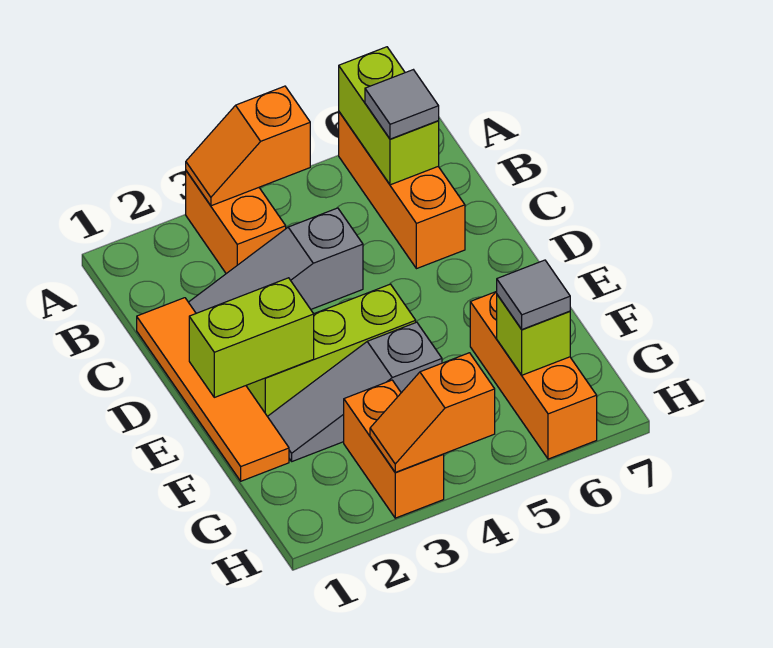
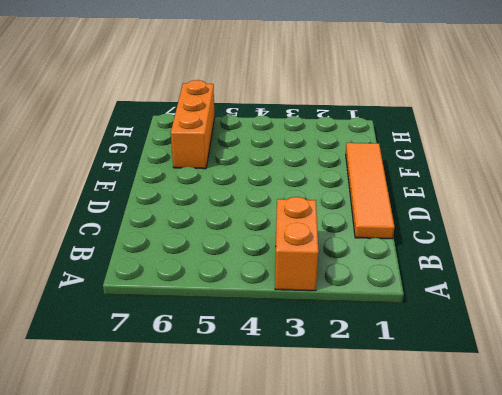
none -> orange 1x3 brick [339,112,465,269]
none -> grey 1x3 slope [189,208,363,313]
none -> lime 1x3 brick [246,284,416,416]

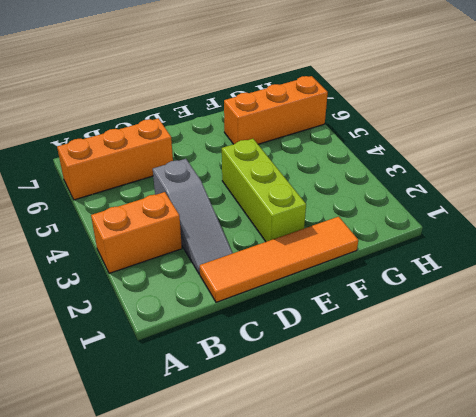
none -> grey 1x3 slope [267,322,442,461]
none -> orange 1x2 brick [344,380,444,518]
none -> orange 1x2 slope [186,86,310,206]

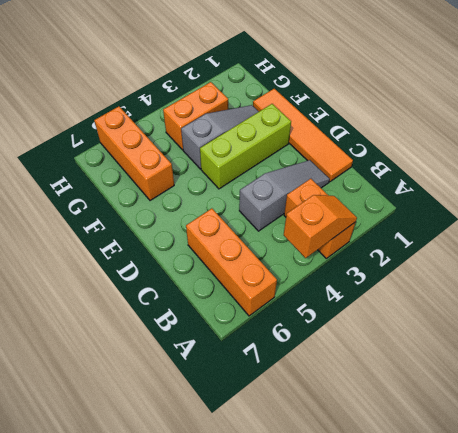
orange 1x2 brick [163,82,228,150] -> orange 1x2 brick turned to [344,380,444,518]
none -> lime 1x2 brick [339,47,439,185]
none -> lime 1x2 brick [189,278,314,397]
none -> lime 1x1 brick [497,295,570,375]

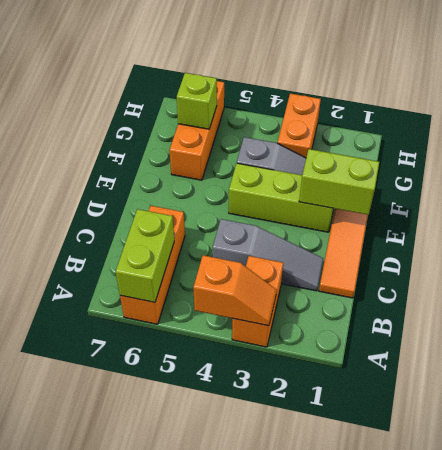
none -> orange 1x2 slope [370,353,495,472]
none -> grey 1x1 tile [365,70,439,139]
none -> grey 1x1 tile [497,260,570,329]

